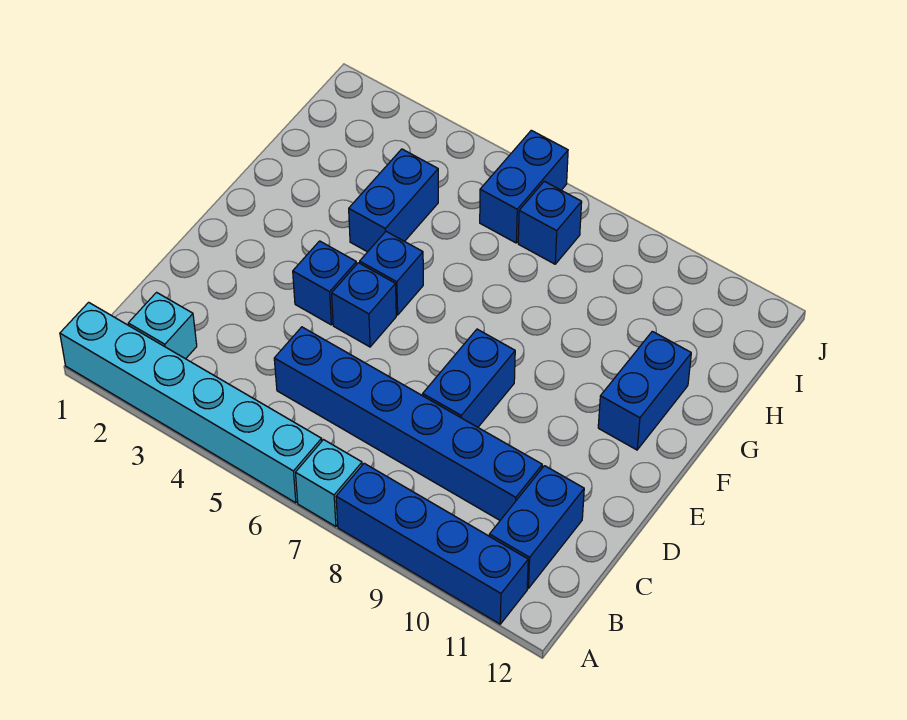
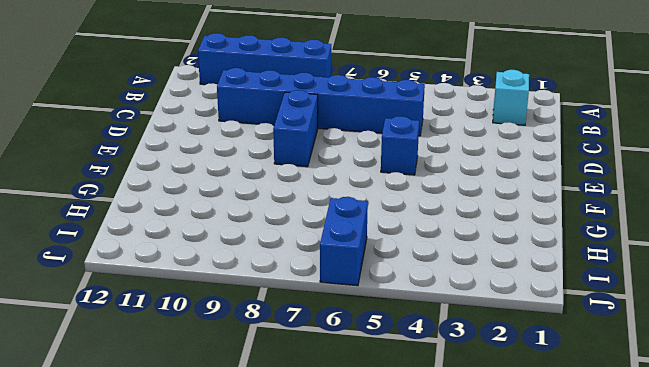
none -> cyan 1x6 brick [60,302,322,503]
none -> cyan 1x1 brick [295,440,362,527]
none -> blue 1x2 brick [489,466,584,588]

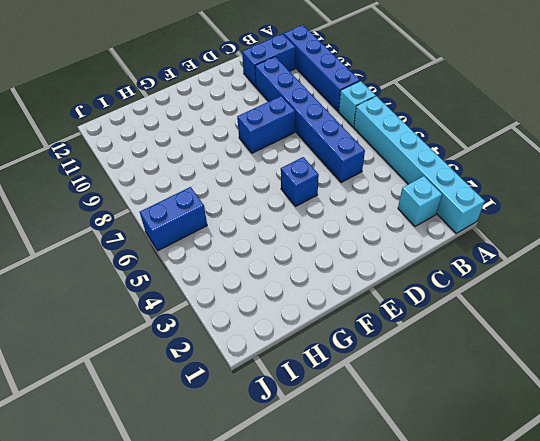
none -> blue 1x1 brick [293,241,357,325]
none -> blue 1x1 brick [360,231,423,315]
none -> blue 1x2 brick [598,331,691,450]

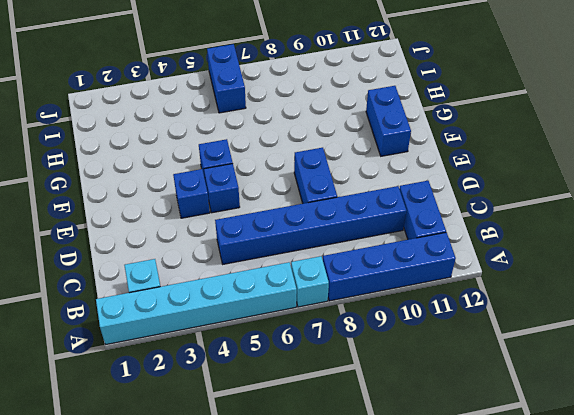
none -> blue 1x2 brick [349,149,438,252]
none -> blue 1x1 brick [518,181,582,264]

